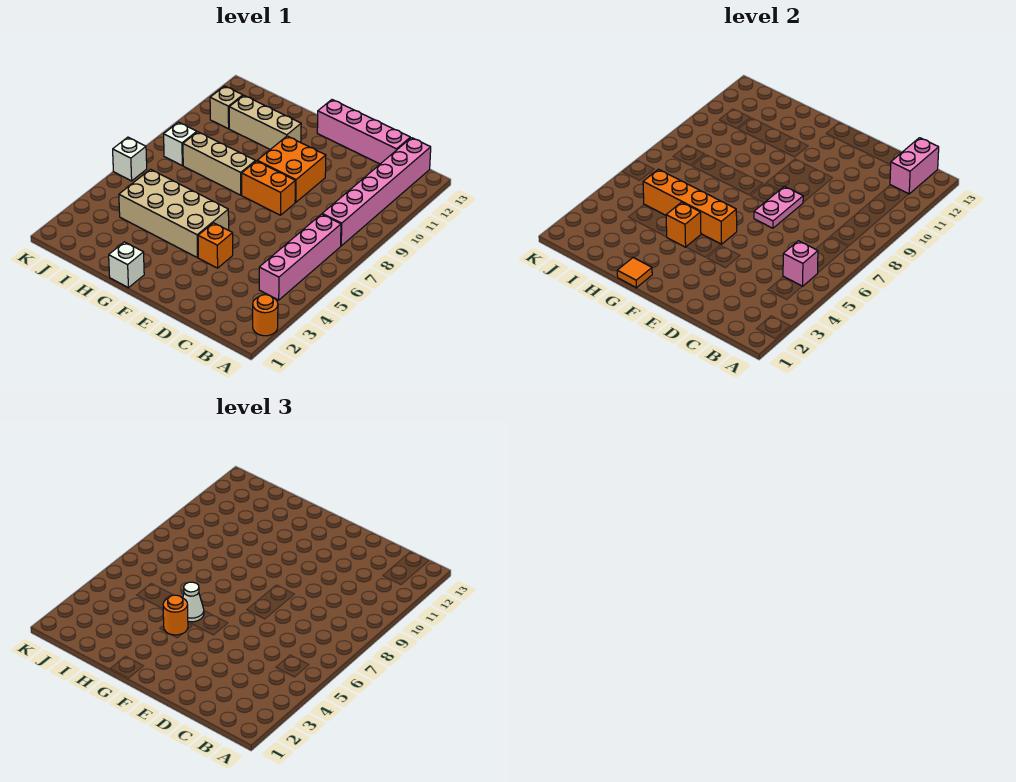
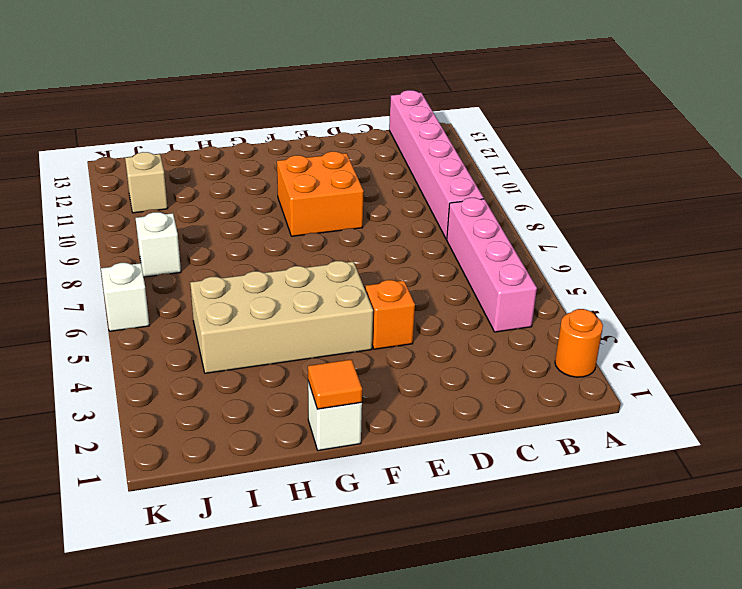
none -> pink 1x4 brick [317,100,410,164]
none -> orange 1x2 brick [242,161,295,215]
none -> tan 1x3 brick [183,132,256,195]

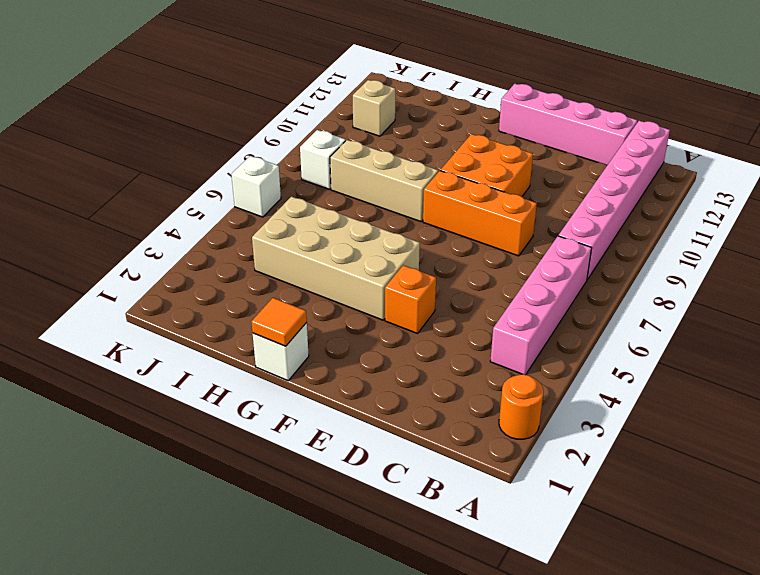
orange 1x3 brick [423,171,537,256] -> orange 1x2 brick [242,161,295,215]
none -> tan 1x3 brick [229,95,301,149]
none -> pink 1x1 brick [783,241,818,286]
none -> pink 1x2 brick [890,138,939,194]

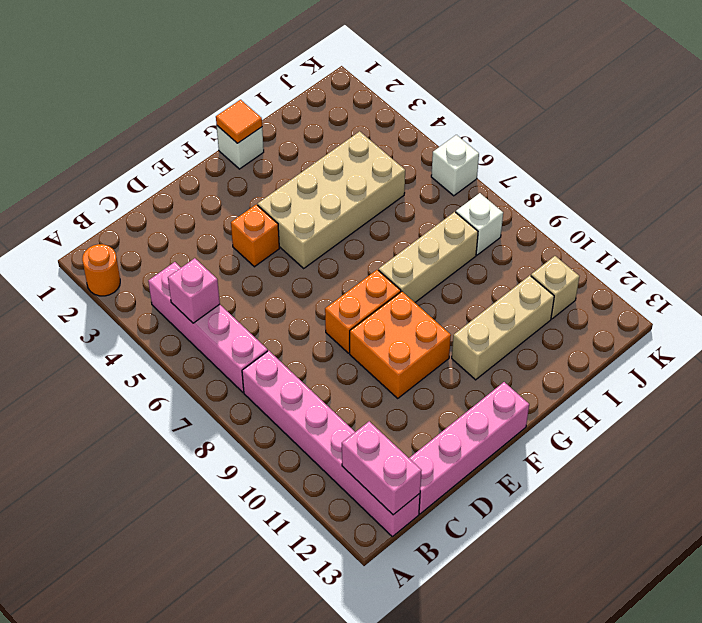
none -> pink 1x2 plate [754,186,803,228]
none -> orange 1x4 brick [643,169,737,244]
none -> orange 1x1 brick [666,202,701,247]

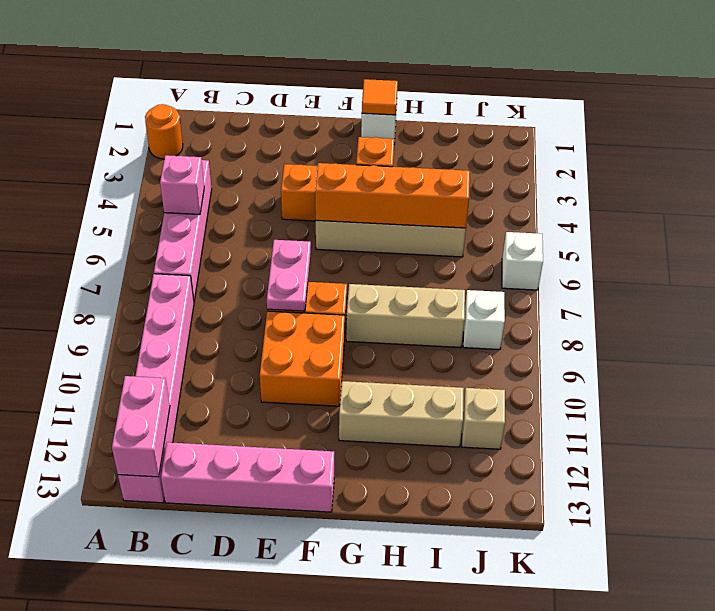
none -> orange 1x1 round brick [163,595,188,635]
none -> white 1x1 cone [183,582,204,622]

